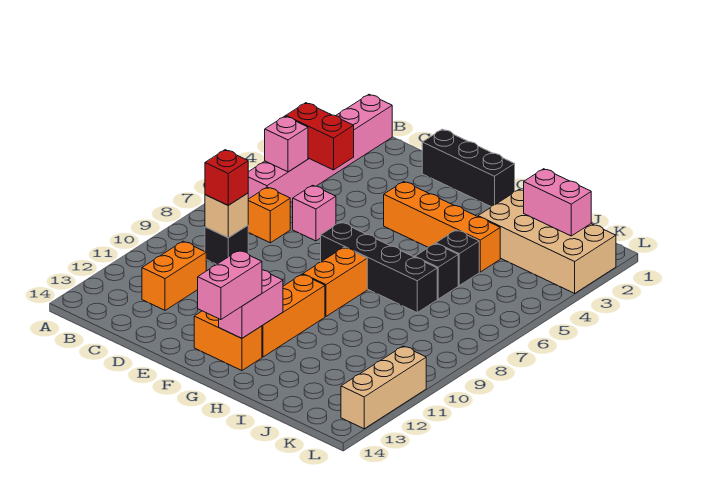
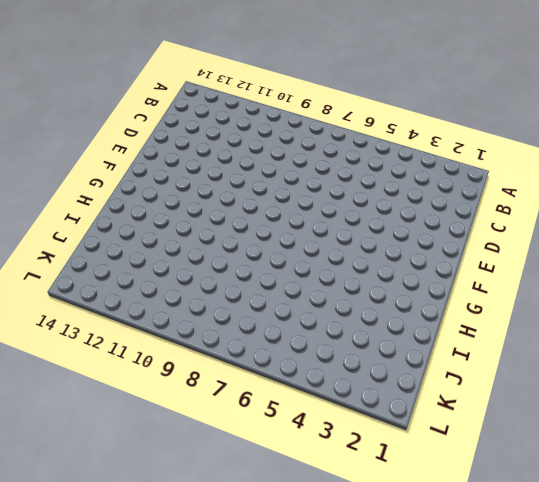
none -> pink 1x6 brick [248,94,392,203]
none -> orange 1x1 brick [248,187,290,243]
none -> black 1x1 brick [205,226,248,264]

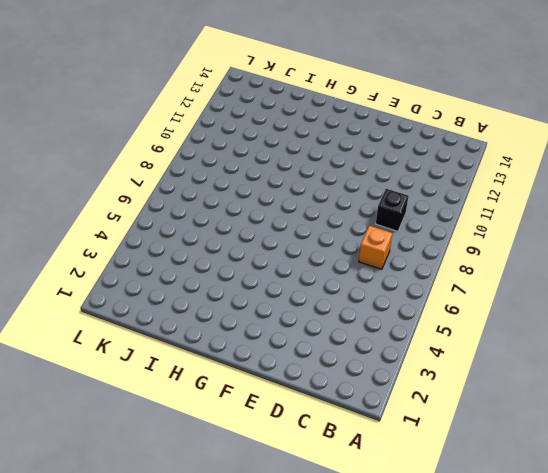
none -> pink 1x6 brick [248,94,392,203]
none -> orange 1x2 brick [142,241,206,310]
none -> pink 1x1 brick [293,185,336,241]

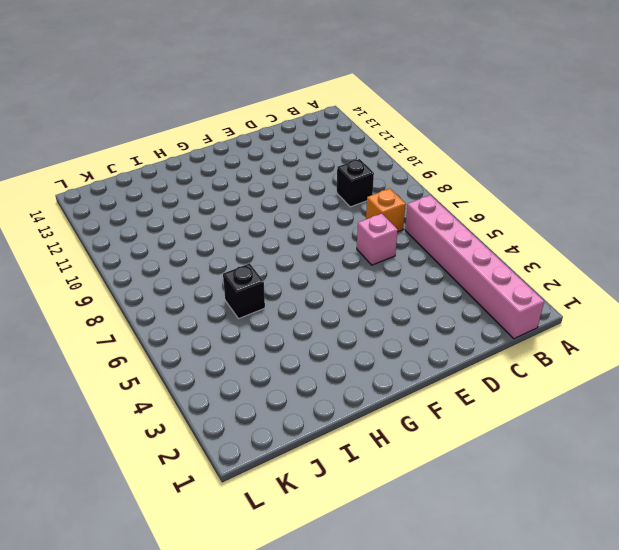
none -> orange 1x2 brick [142,241,206,310]
none -> black 1x3 brick [422,129,515,207]
none -> orange 1x4 brick [384,182,500,272]

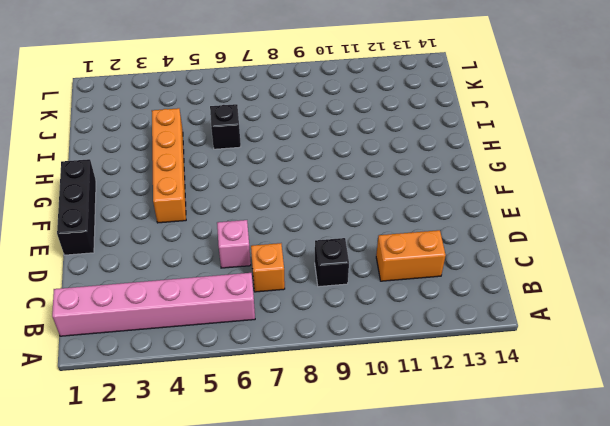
none -> black 1x4 brick [321,222,437,313]
none -> orange 1x2 brick [194,311,262,371]
none -> orange 1x2 brick [303,247,367,316]

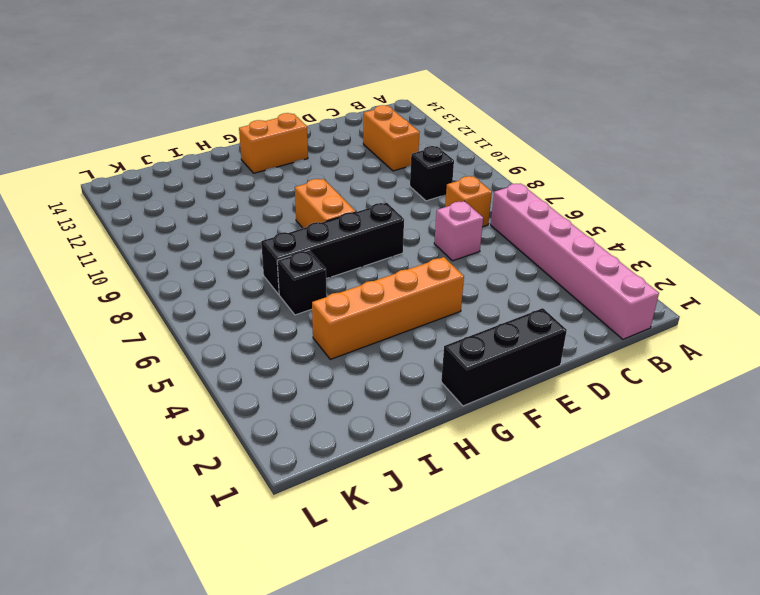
none -> orange 1x3 brick [262,274,325,357]
none -> tan 2x4 brick [478,189,616,293]
none -> black 1x1 brick [436,230,479,285]

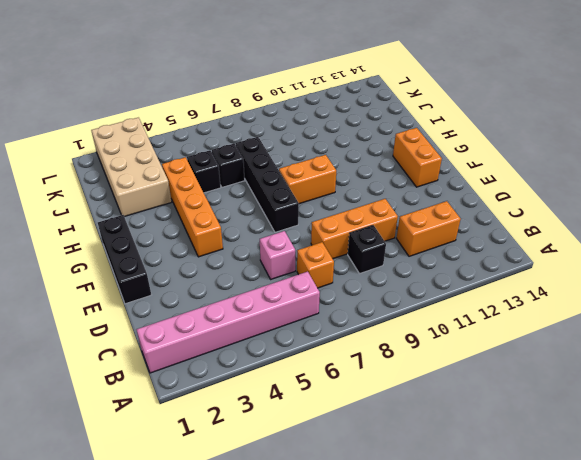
orange 1x3 brick [311,199,398,259] -> orange 1x3 brick moved to [262,274,325,357]
none -> tan 1x3 brick [341,346,426,429]
none -> red 1x2 brick [286,103,354,170]
none -> pink 1x1 brick [265,116,308,172]

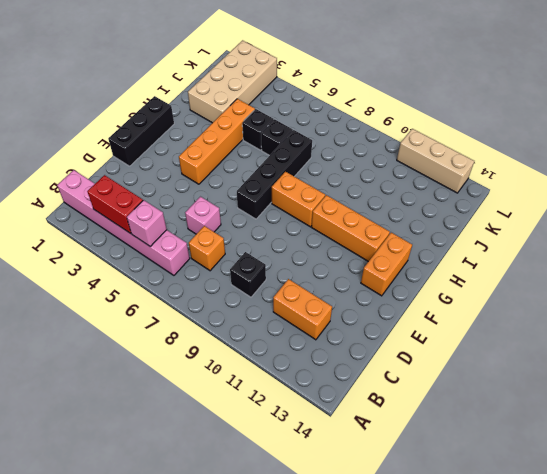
red 1x2 brick [87,175,143,234] -> red 1x2 brick turned to [286,103,354,170]
none -> tan 1x1 brick [205,193,248,238]
none -> pink 1x2 brick [219,270,283,338]
none -> pink 1x2 brick [524,169,591,236]

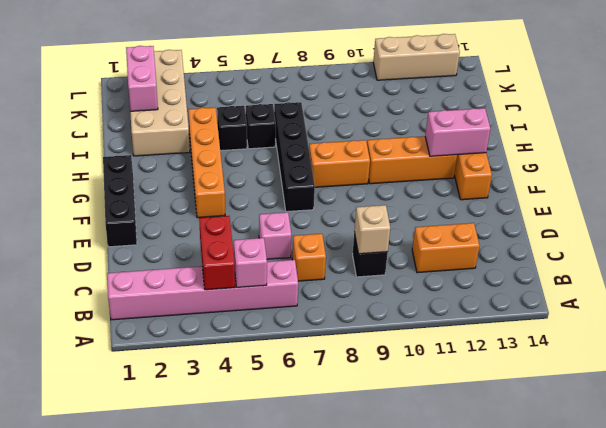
none -> red 1x1 brick [205,150,248,205]
none -> pink 1x2 brick [198,250,262,320]

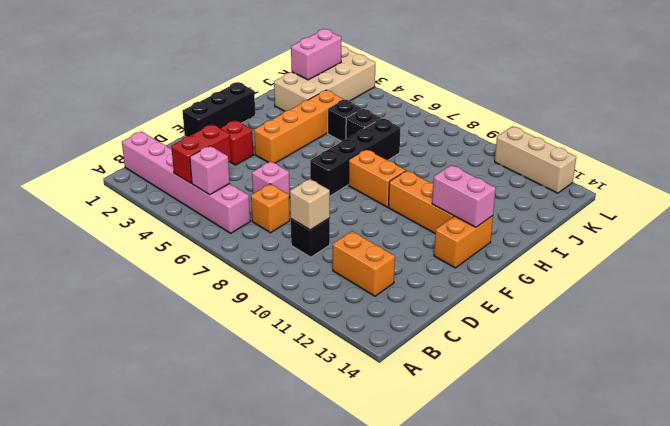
red 1x1 brick [220,120,253,165] -> red 1x1 brick moved to [205,150,248,205]
none -> pink 1x2 brick [198,250,262,320]

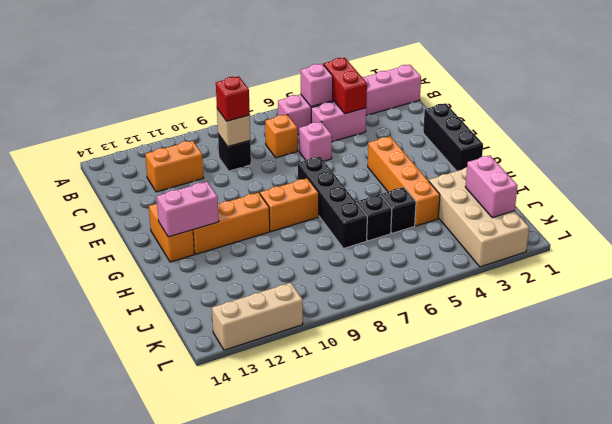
pink 1x2 brick [311,101,366,142] -> pink 1x2 brick moved to [198,250,262,320]

